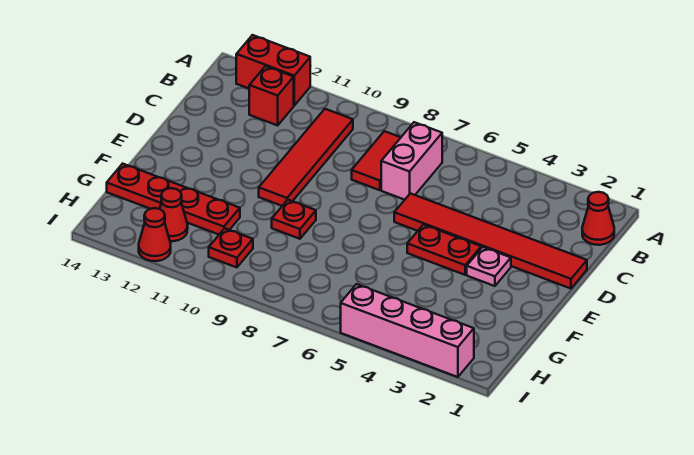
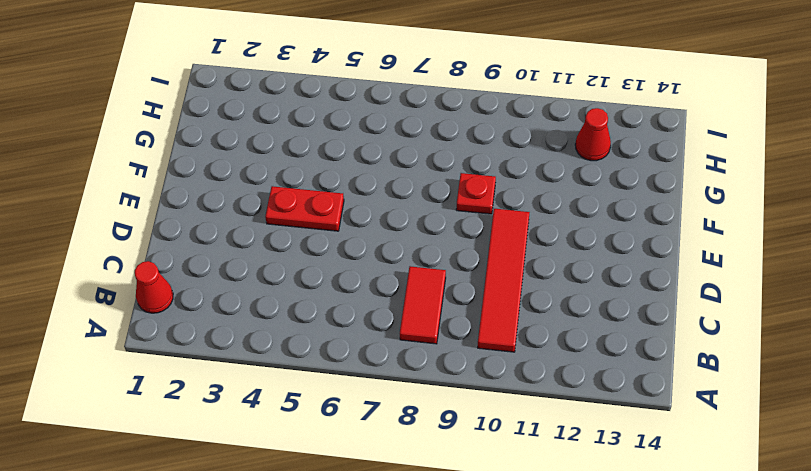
none -> red 1x2 brick [236,35,310,105]
none -> pink 1x2 brick [381,122,442,200]
none -> red 1x1 brick [249,66,294,125]

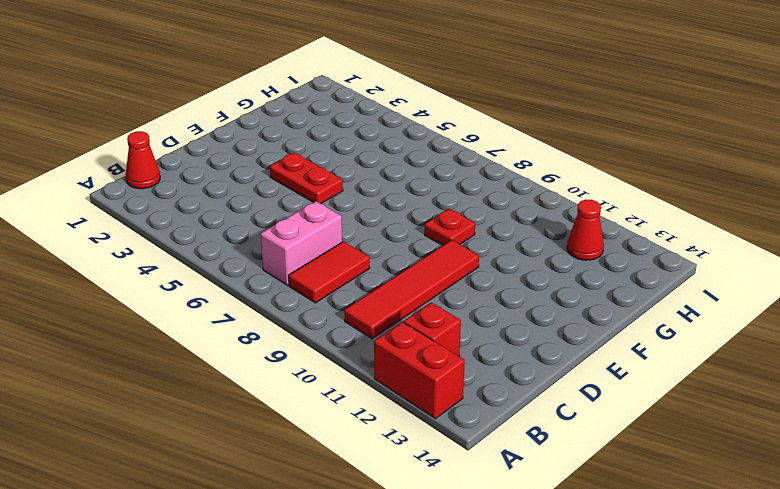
none -> red 1x6 tile [394,193,587,289]
none -> pink 1x1 plate [467,247,511,286]
none -> red 1x4 plate [107,164,240,234]

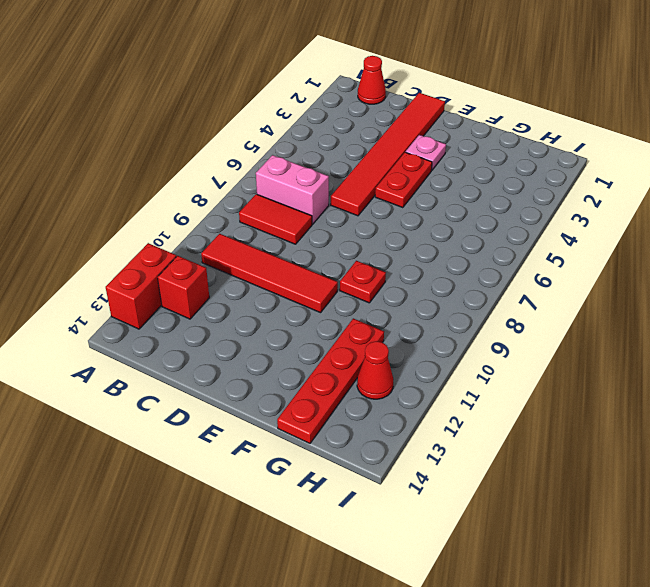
none -> red 1x1 plate [209,228,253,267]
none -> pink 1x4 brick [341,284,474,377]
none -> red 1x1 cone [139,208,171,261]

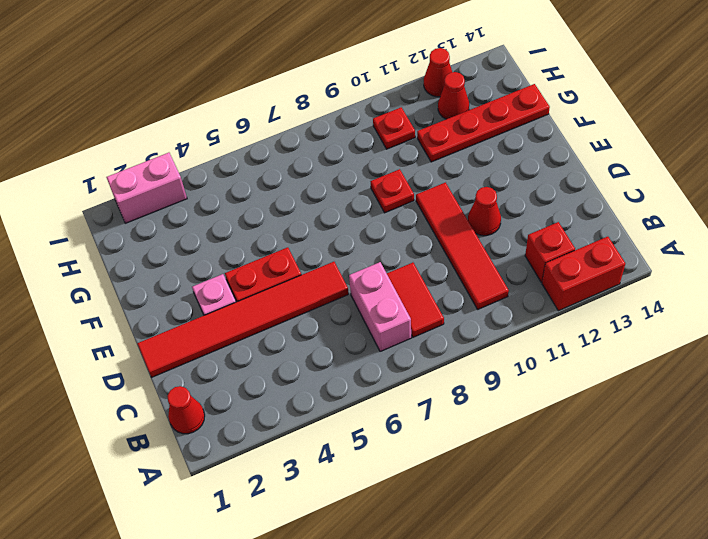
red 1x1 cone [468,187,501,236] -> none
pink 1x2 brick [106,153,187,223] -> pink 1x4 brick [341,284,474,377]

